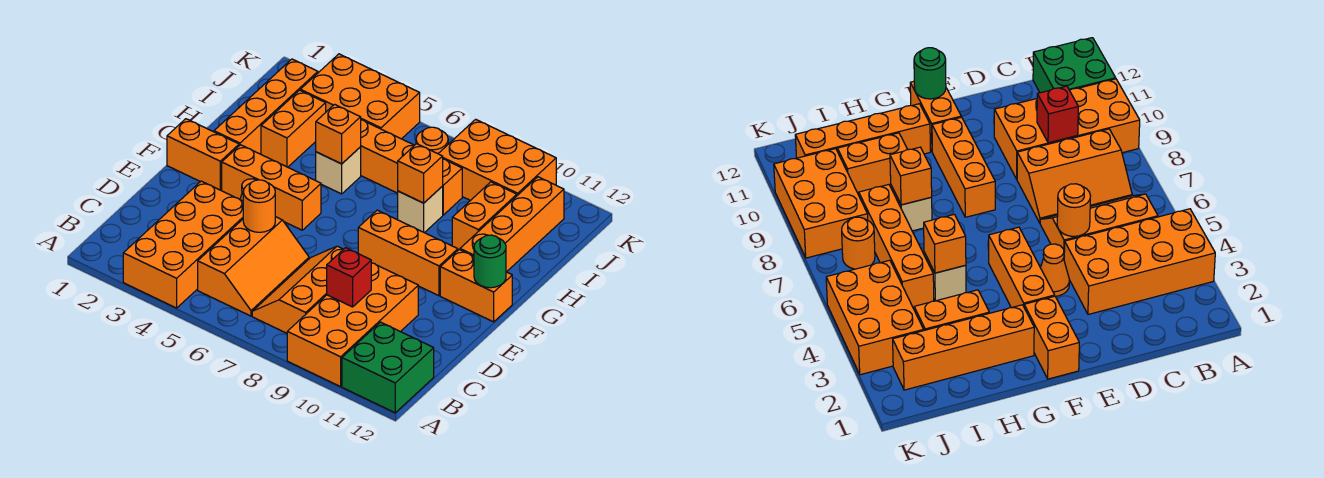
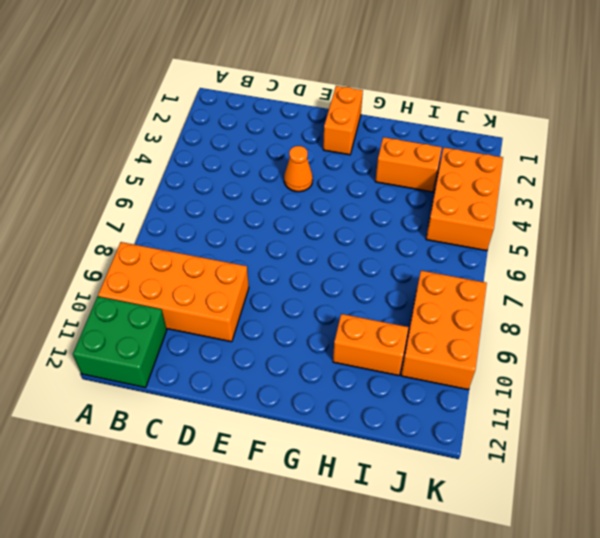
none -> orange 2x4 brick [123,181,243,308]
none -> orange 2x3 slope [198,217,309,316]
none -> orange 2x3 slope [252,246,343,333]

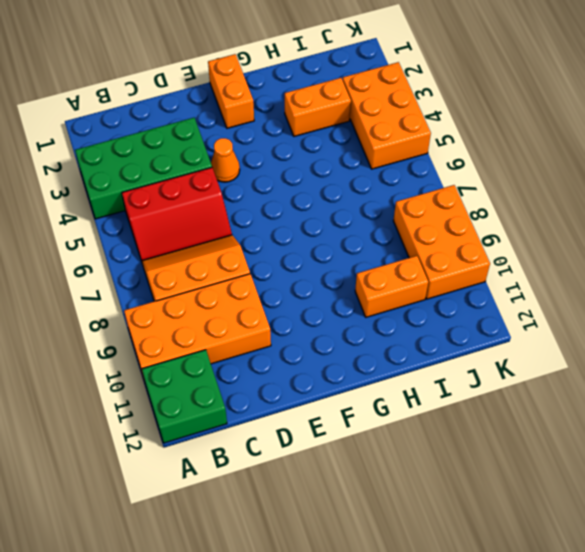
green 2x4 brick [75,118,212,219] -> orange 2x4 brick [123,181,243,308]
red 2x3 slope [122,168,232,261] -> orange 2x3 slope [198,217,309,316]
none -> orange 1x3 brick [221,145,321,230]
none -> orange 1x3 brick [358,210,458,296]
none -> orange 1x2 brick [440,250,512,322]

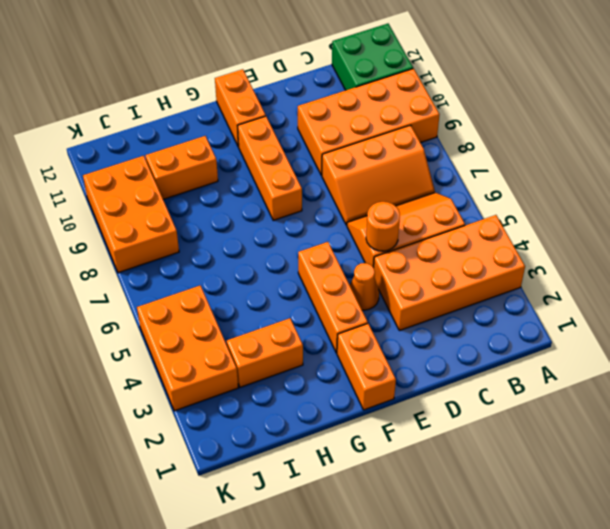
none -> orange 1x4 brick [214,59,318,154]
none -> orange 1x4 brick [460,177,564,272]
none -> tan 1x1 brick [316,147,361,194]

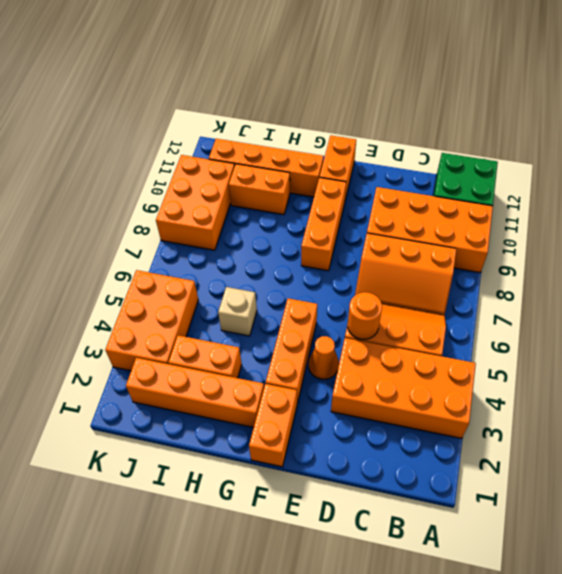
none -> tan 1x1 brick [398,187,443,233]
none -> orange 1x4 brick [361,120,462,215]
none -> orange 1x1 round brick [416,127,448,154]

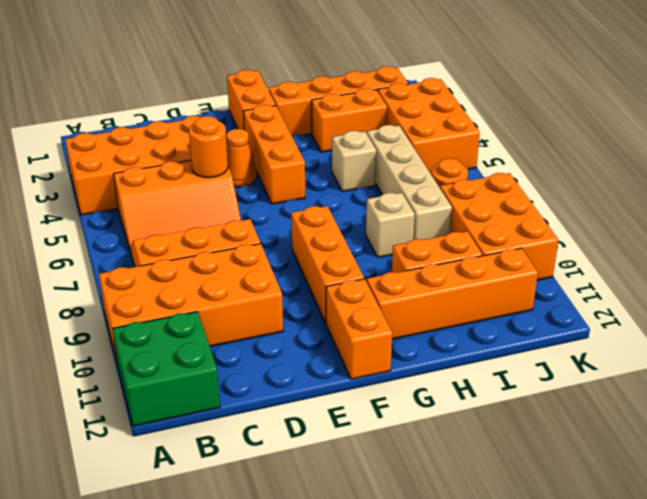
tan 1x4 brick [367,125,452,240] -> orange 1x4 brick [361,120,462,215]
none -> red 1x1 brick [327,248,371,307]
none -> green 1x1 round brick [474,235,506,288]
none -> orange 1x1 brick [316,104,361,164]

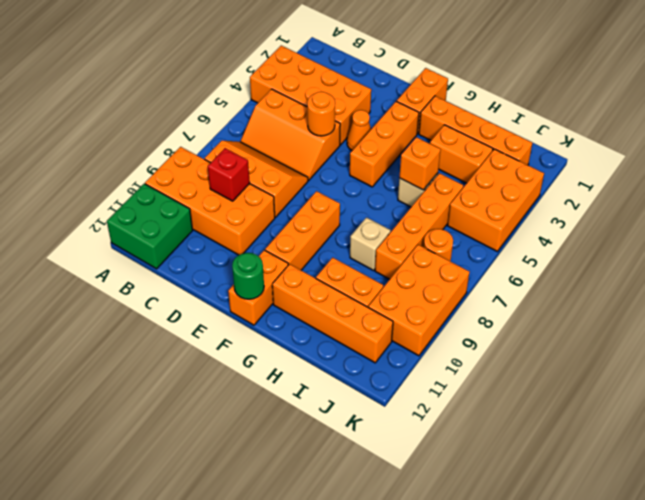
none -> orange 1x1 brick [398,144,443,203]

